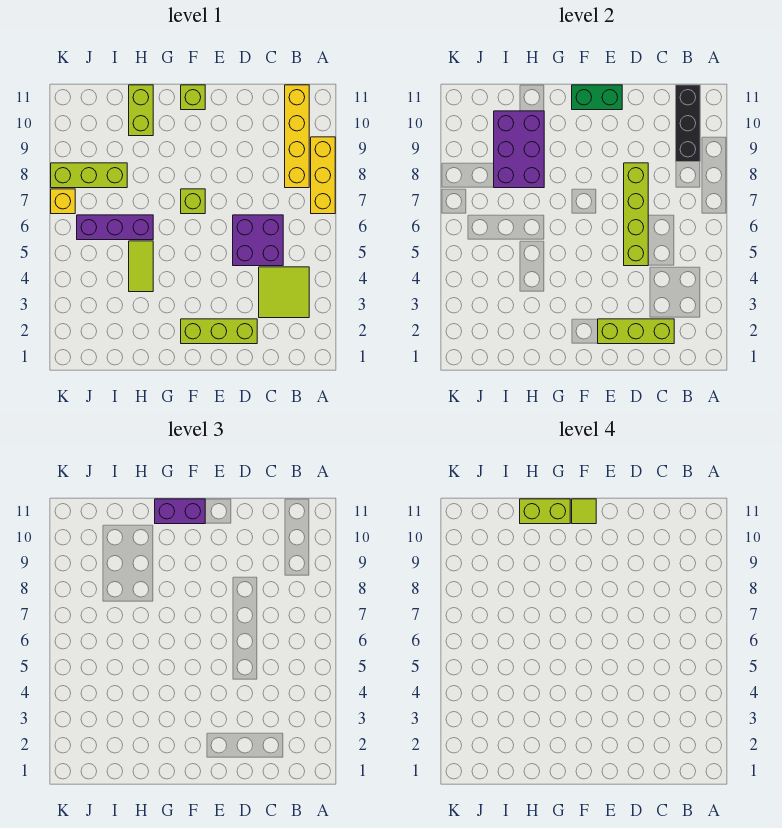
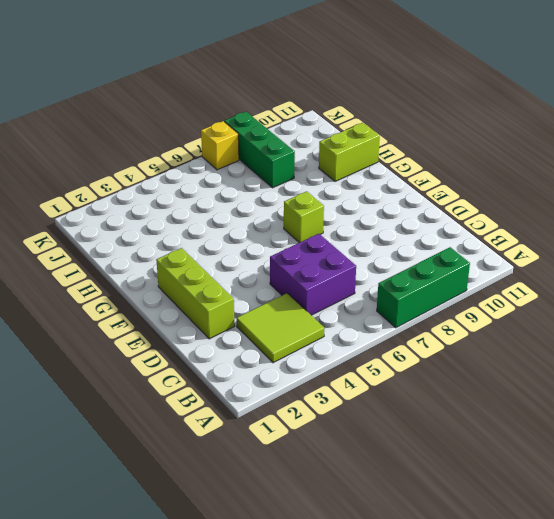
green 1x3 brick [377,247,470,328] -> yellow 1x3 brick [311,137,335,214]
green 1x3 brick [224,112,295,188] -> lime 1x3 brick [51,163,127,188]
none -> yellow 1x4 brick [285,85,309,188]
none -> lime 1x1 brick [181,85,205,110]
none -> lime 1x2 tile [129,241,153,292]

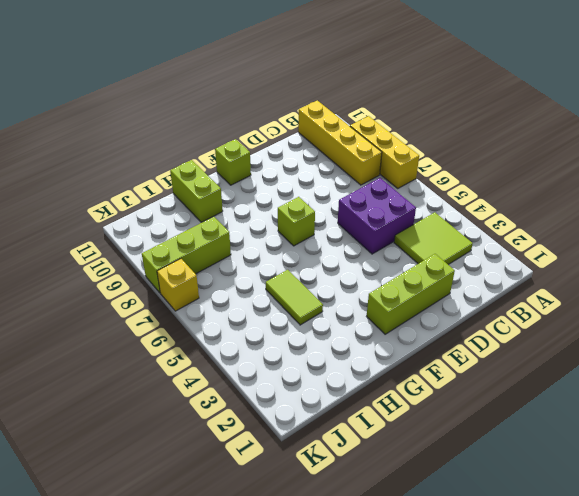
none -> purple 1x3 brick [77,215,153,240]
none -> black 1x3 brick [676,85,700,162]
none -> lime 1x3 brick [598,319,674,344]

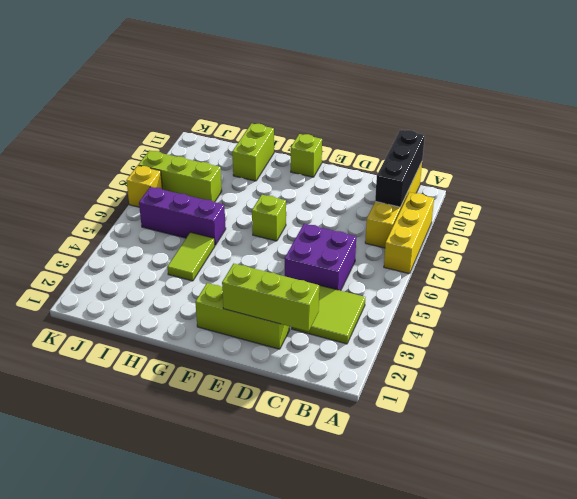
none -> lime 1x4 brick [624,163,648,266]
none -> green 1x2 brick [572,85,622,110]
none -> purple 2x3 brick [494,111,544,188]

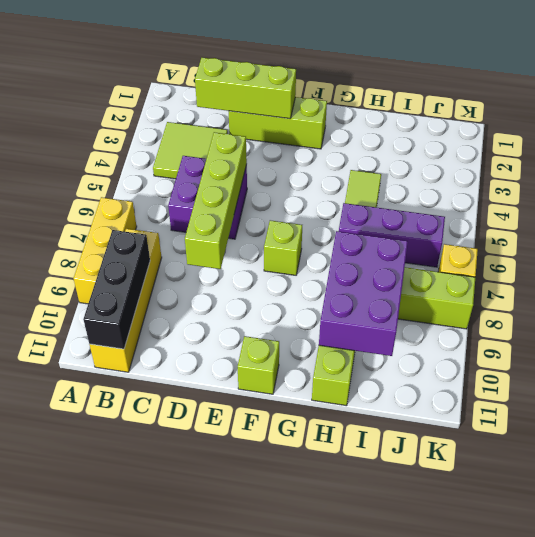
none -> green 1x2 brick [572,85,622,110]
none -> purple 1x2 brick [155,499,205,524]
none -> lime 1x1 tile [572,499,596,524]

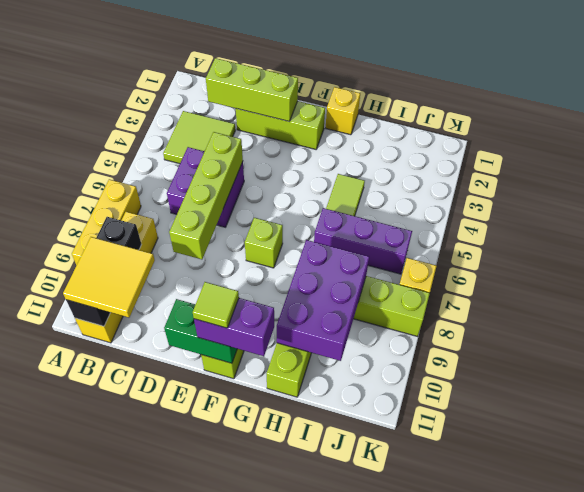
yellow 2x2 tile [63,237,155,318] -> none
yellow 1x1 brick [326,87,360,135] -> none
none -> lime 1x2 brick [520,499,570,524]

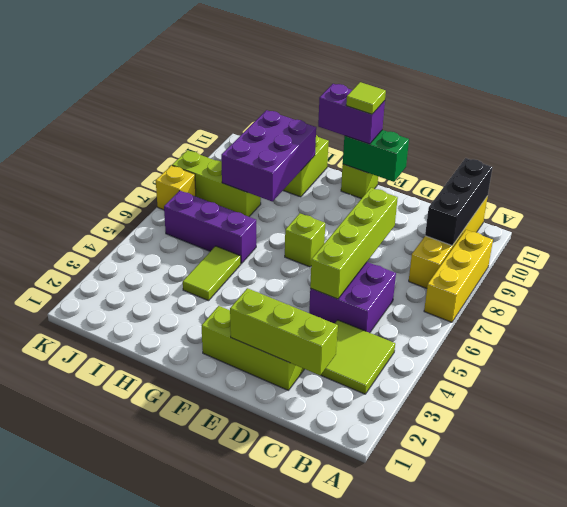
none -> lime 1x2 brick [520,499,570,524]

